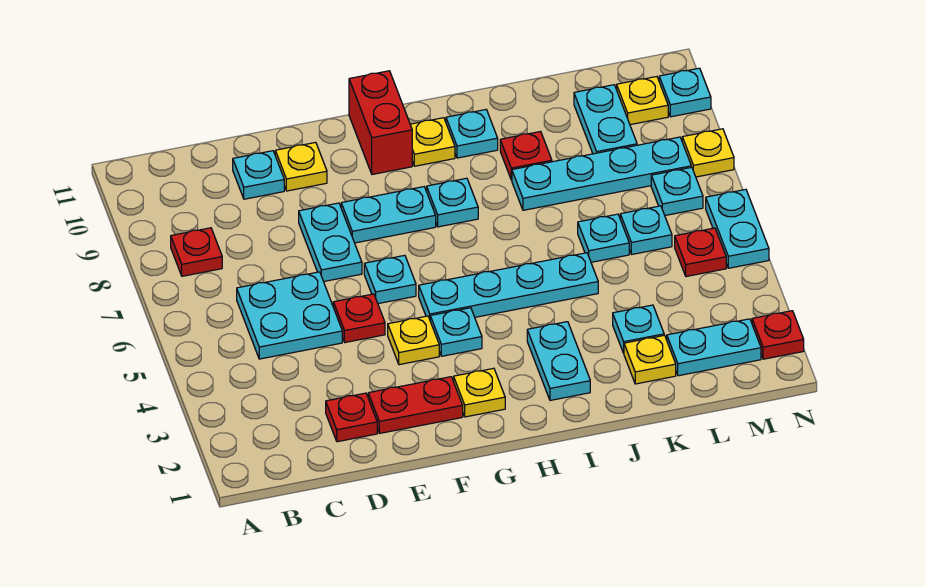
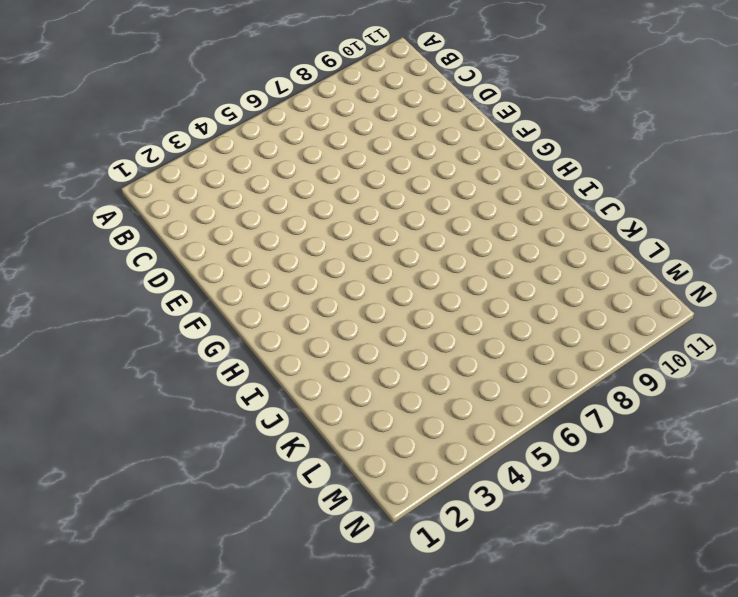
none -> red 1x1 plate [171,228,222,276]
none -> cyan 2x2 plate [237,272,342,359]
none -> red 1x1 plate [326,393,377,442]
none -> cyan 1x1 plate [233,151,284,199]

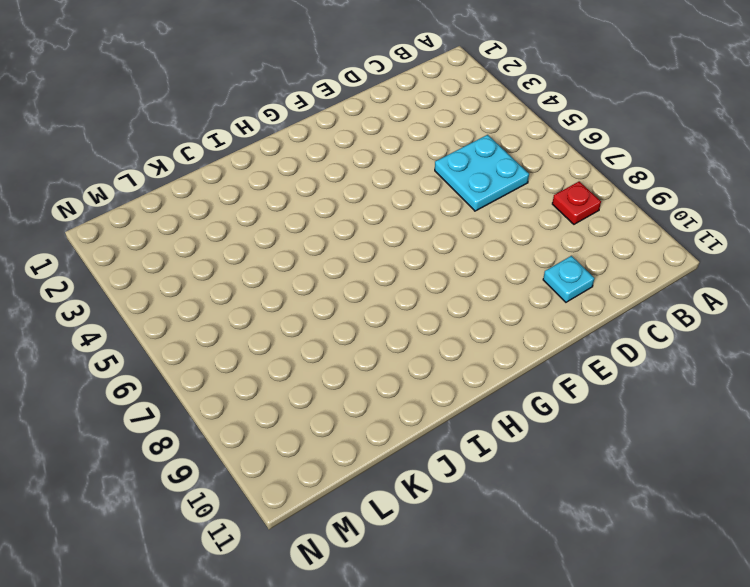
none -> red 1x1 plate [326,393,377,442]
none -> red 1x2 plate [368,377,463,433]
none -> red 1x1 plate [333,294,385,342]
none -> cyan 1x2 plate [299,203,362,282]

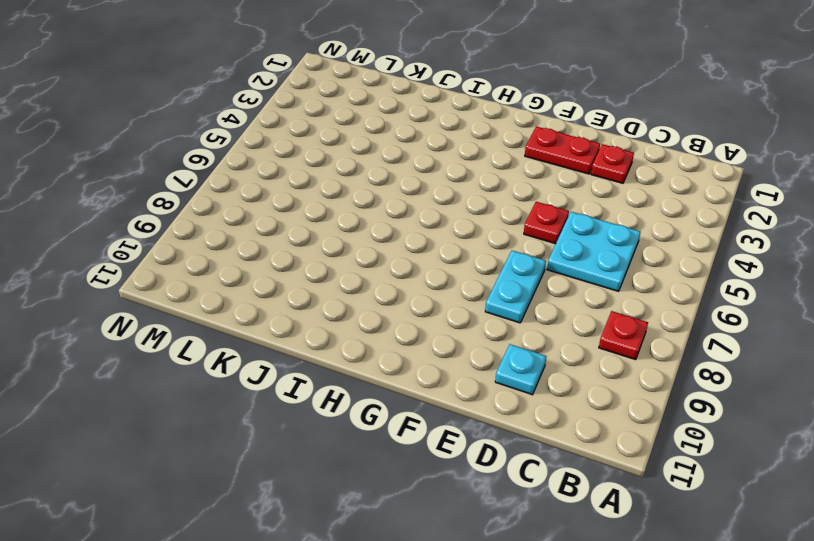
none -> yellow 1x1 plate [275,142,327,191]
none -> yellow 1x1 plate [388,316,439,365]
none -> cyan 1x1 plate [364,255,416,304]
none -> cyan 1x2 plate [341,187,436,243]

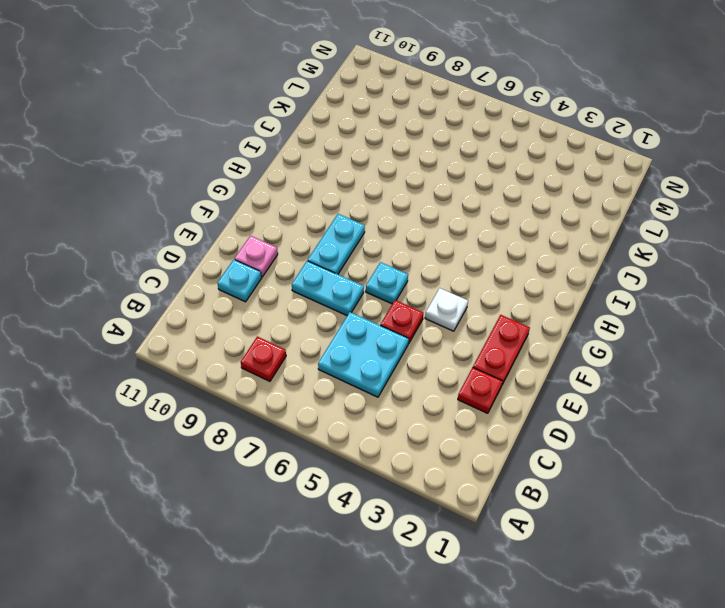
pink 1x1 plate [235,236,278,277] -> yellow 1x1 plate [275,142,327,191]
white 1x1 plate [425,288,468,331] -> yellow 1x1 plate [388,316,439,365]
none -> yellow 1x1 plate [454,368,505,417]
none -> cyan 1x1 plate [430,308,482,356]
none -> cyan 1x4 plate [419,253,598,319]
none -> red 1x2 brick [349,71,412,174]

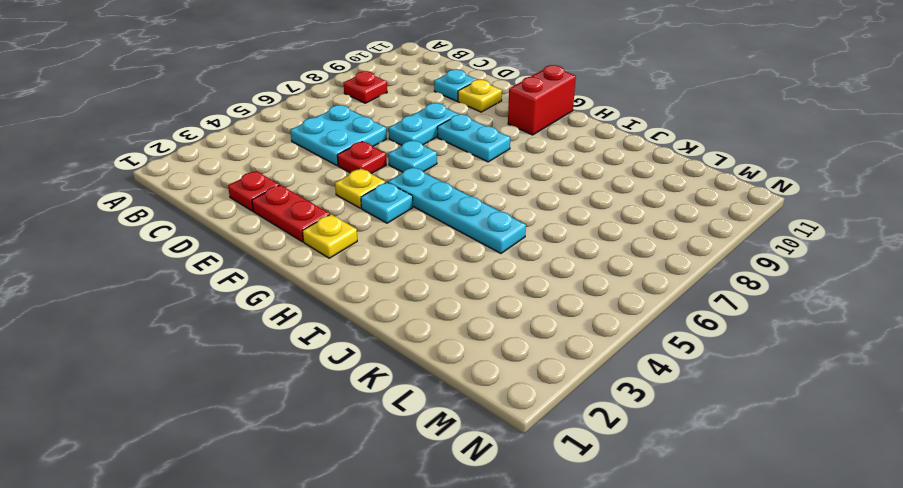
none -> cyan 1x1 plate [427,178,478,227]
none -> yellow 1x1 plate [410,118,455,166]
none -> cyan 1x2 plate [527,322,590,400]
none -> cyan 1x1 plate [446,110,498,158]

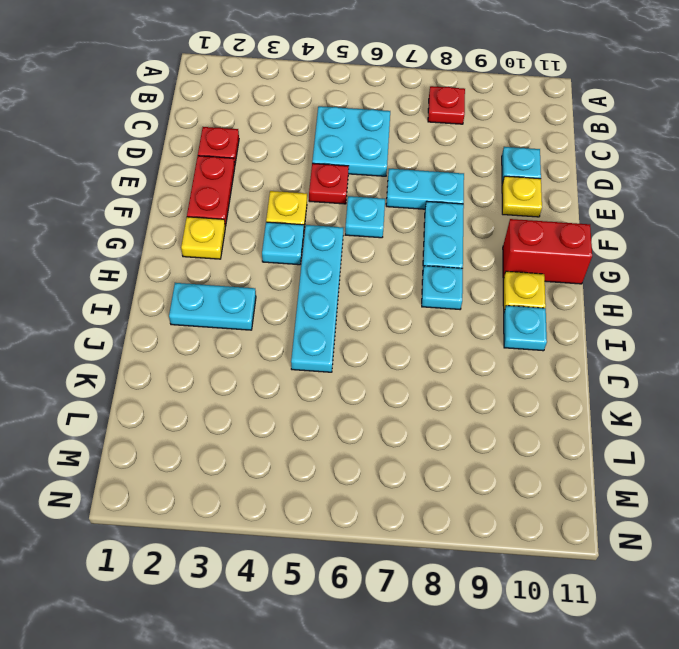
none -> cyan 1x4 plate [512,137,691,210]
none -> red 1x1 plate [500,131,552,180]
none -> yellow 1x1 plate [624,335,676,384]
none -> cyan 1x1 plate [613,305,664,353]

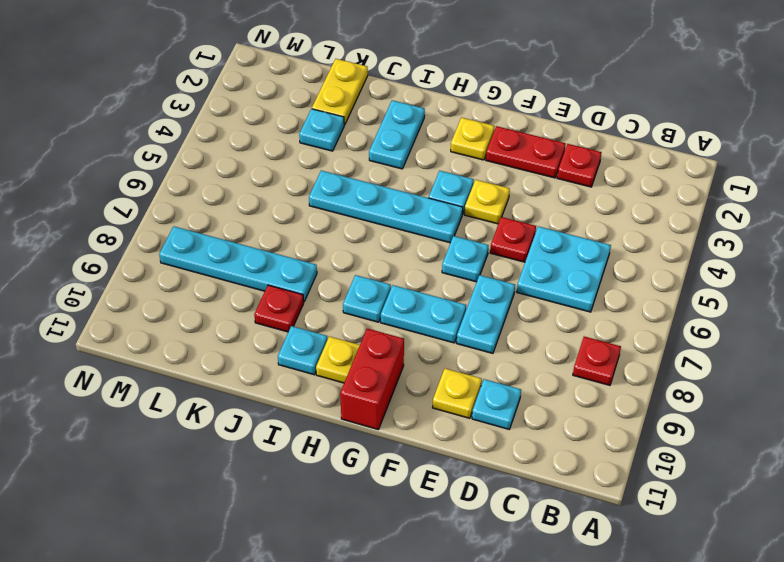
yellow 1x2 plate [312,59,368,125] -> yellow 1x1 plate [624,335,676,384]
none -> cyan 1x1 plate [578,214,629,262]
none -> cyan 1x2 plate [667,319,761,376]
none -> cyan 1x1 plate [620,206,672,254]
none -> cyan 1x2 plate [574,85,637,154]

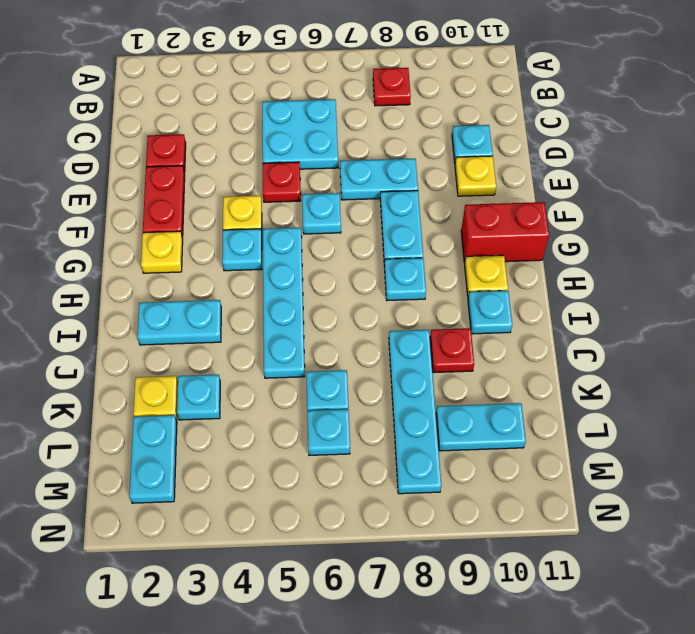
none -> red 1x1 plate [675,228,726,277]
none -> cyan 1x1 plate [651,167,703,215]
none -> yellow 1x1 plate [617,77,668,125]
none -> red 1x1 plate [752,311,804,359]

